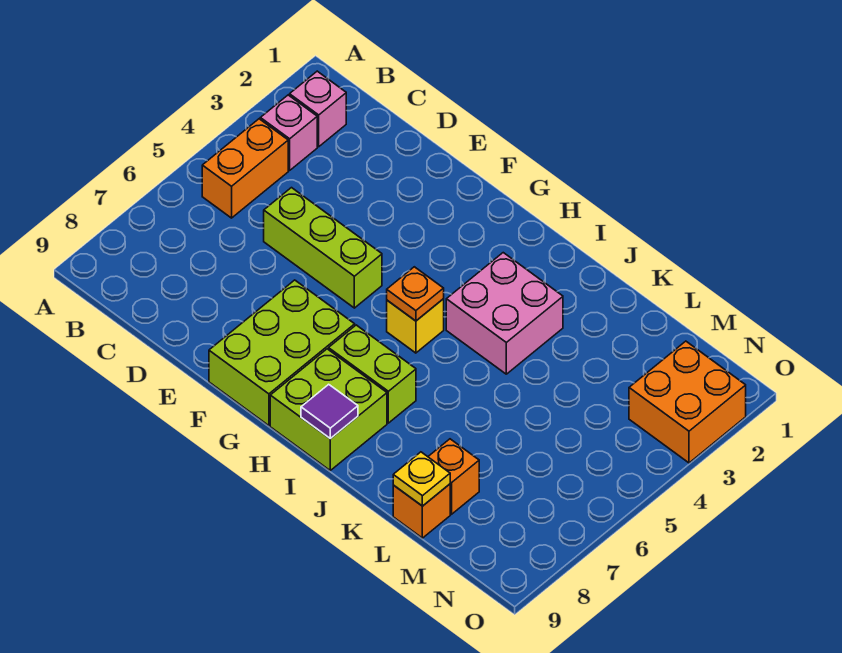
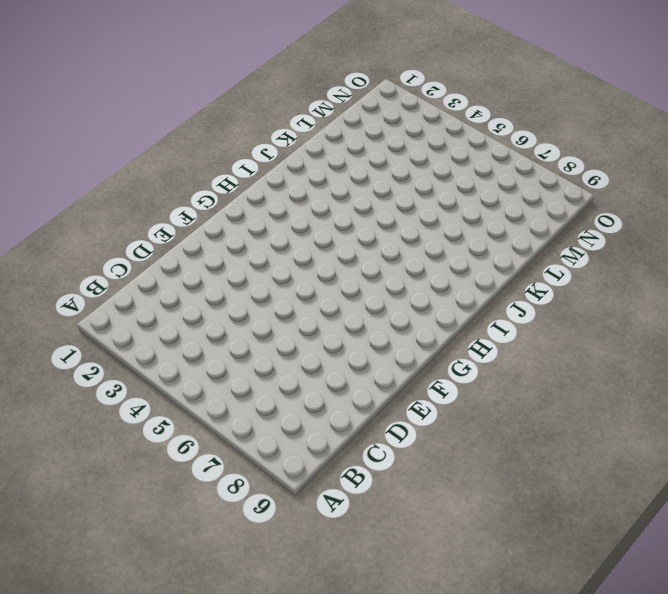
none -> pink 1x1 brick [290,71,346,147]
none -> pink 1x1 brick [260,95,317,170]
none -> orange 1x2 brick [202,119,288,218]

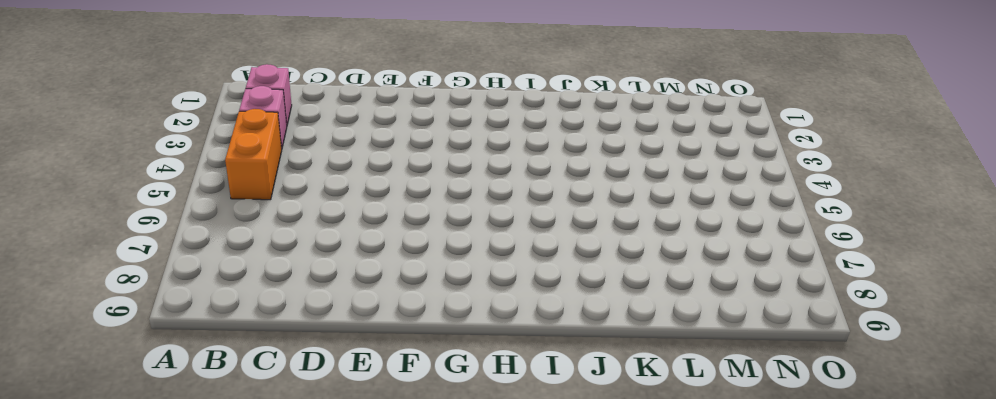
none -> lime 1x3 brick [264,188,382,308]
none -> lime 2x3 brick [209,280,355,426]
none -> yellow 1x1 brick [387,299,444,353]

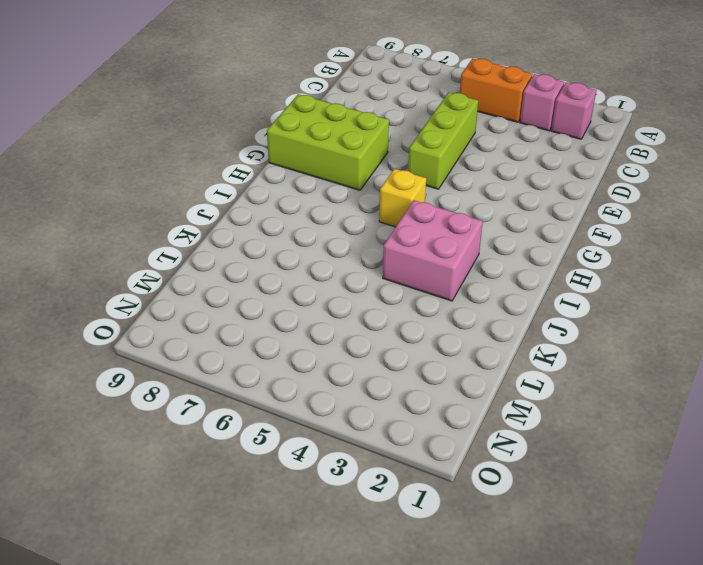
none -> lime 1x2 brick [329,325,416,423]
none -> lime 2x2 brick [270,349,387,470]
none -> orange 1x1 brick [428,439,479,514]

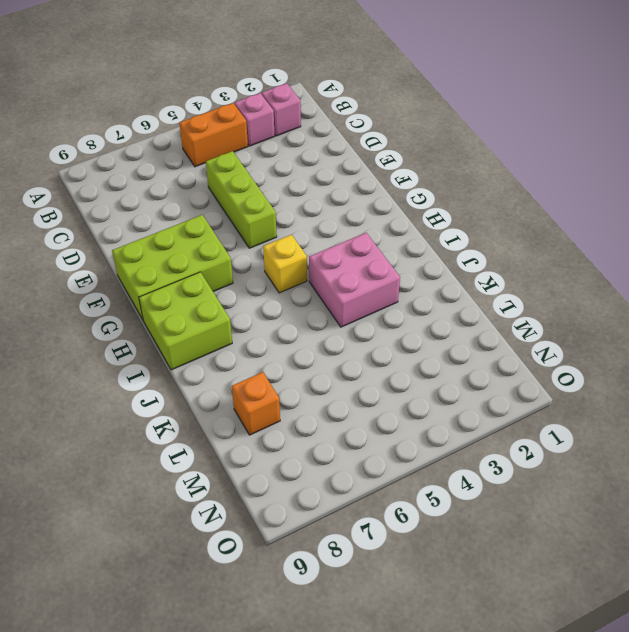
none -> lime 1x2 brick [329,325,416,423]
none -> orange 1x1 brick [393,484,450,538]
none -> orange 2x2 brick [629,341,746,463]

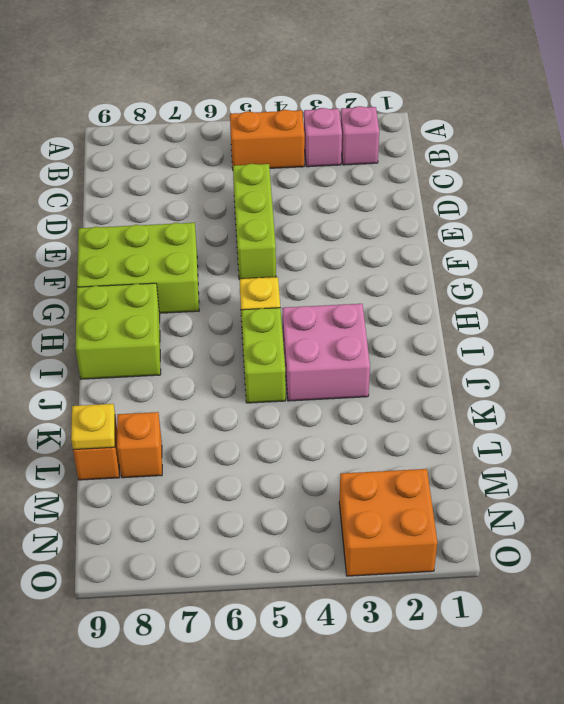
lime 1x2 brick [241,308,286,403] -> lime 1x2 brick moved to [329,325,416,423]
none -> orange 1x1 plate [387,267,444,321]
none -> purple 1x1 tile [301,384,358,439]

